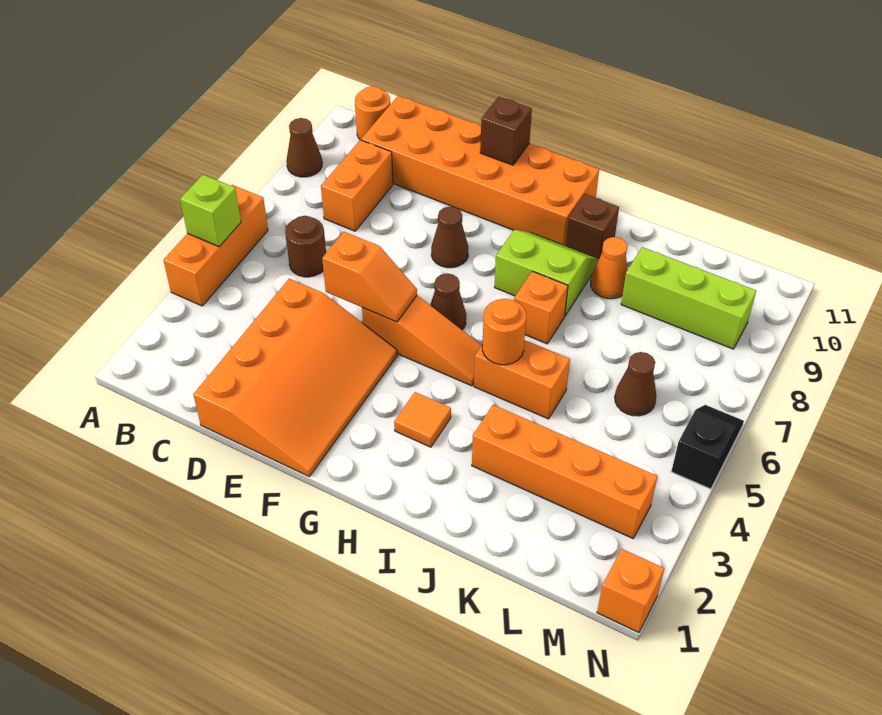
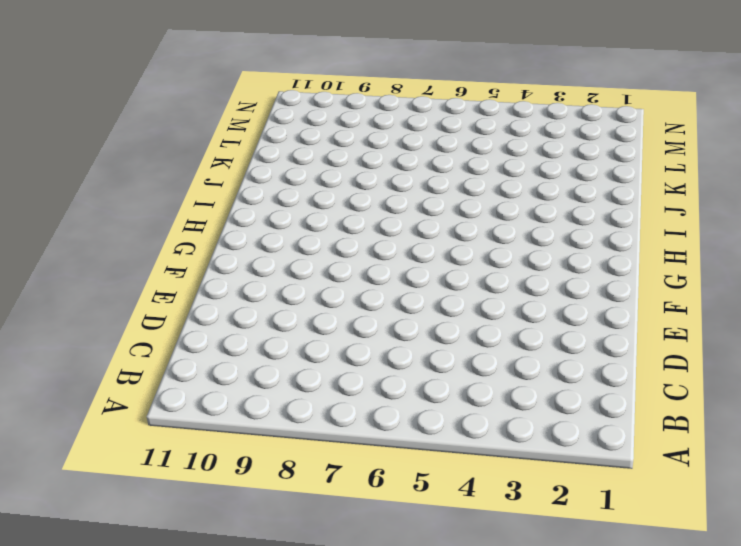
none -> orange 1x3 brick [163,185,268,306]
none -> brown 1x1 cone [286,118,322,177]
none -> orange 1x1 round brick [355,86,390,140]

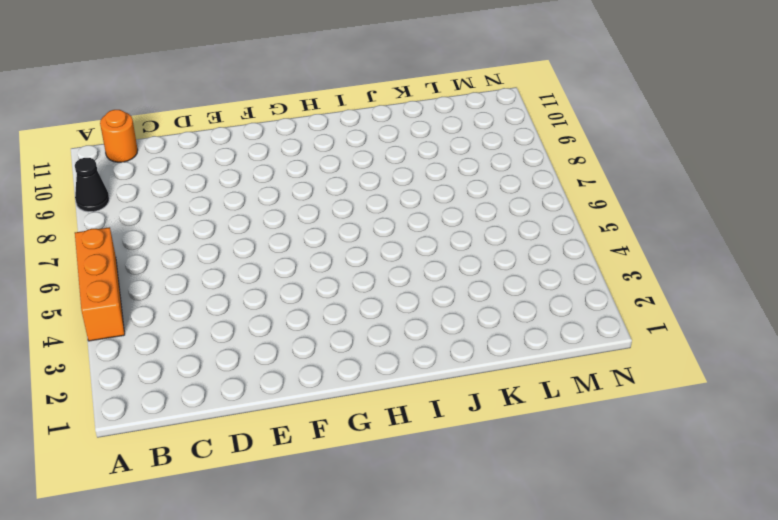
black 1x1 cone [75,158,109,212] -> brown 1x1 cone [286,118,322,177]
none -> brown 1x1 round brick [285,216,326,277]
none -> orange 1x2 brick [321,140,393,231]
none -> orange 2x6 brick [361,96,599,246]

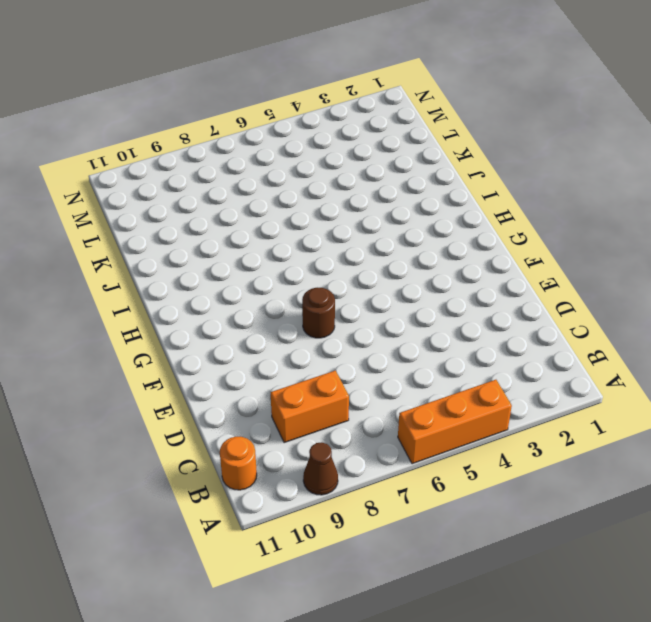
brown 1x1 round brick [302,288,335,338] -> brown 1x1 round brick moved to [285,216,326,277]
none -> orange 2x6 brick [361,96,599,246]
none -> orange 3x4 slope [193,279,397,476]
none -> orange 1x3 slope [362,296,482,386]

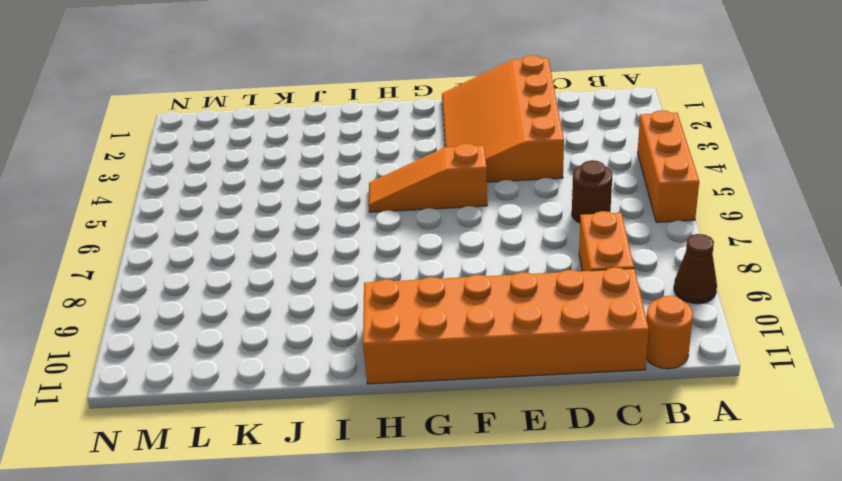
none -> brown 1x1 cone [431,207,468,268]
none -> brown 1x1 cone [430,273,466,330]
none -> orange 1x1 tile [394,392,451,447]

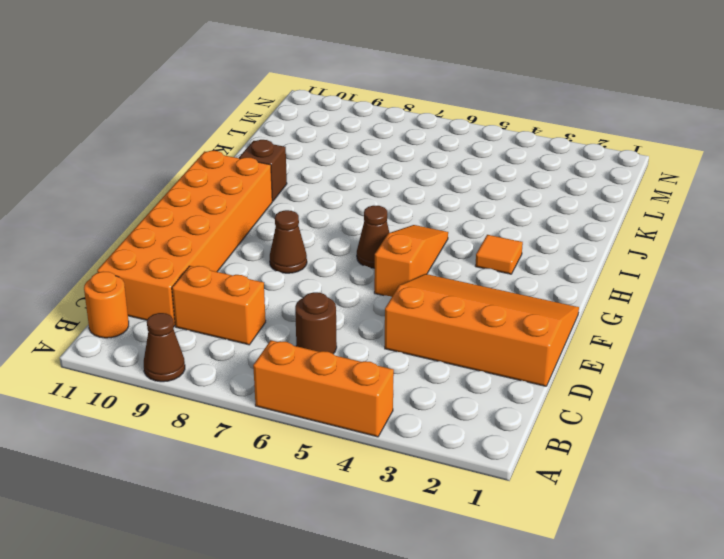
none -> lime 2x2 slope [495,230,599,316]
none -> orange 1x2 brick [474,340,570,419]
none -> orange 1x1 brick [514,271,568,344]

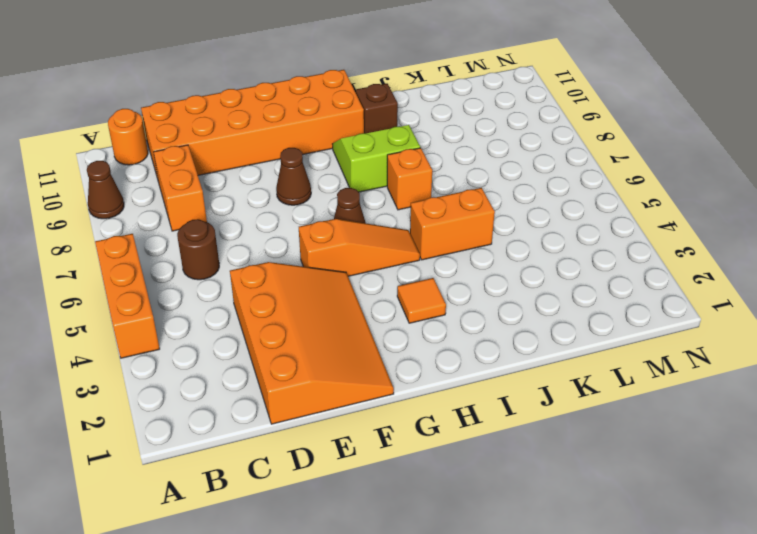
none -> orange 1x4 brick [472,405,657,538]
none -> orange 1x1 cone [591,237,628,299]
none -> lime 1x3 brick [621,247,756,349]

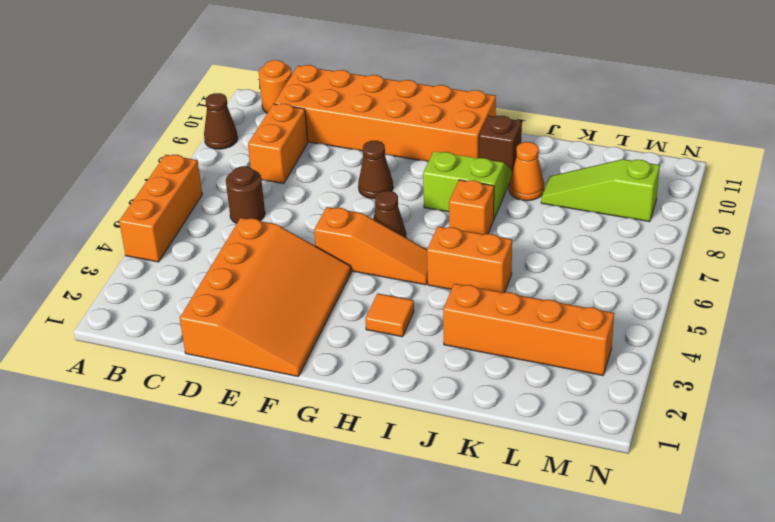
lime 1x3 slope [541,159,660,222] -> lime 1x3 brick [621,247,756,349]
none -> brown 1x1 cone [615,352,656,416]
none -> orange 1x1 brick [597,549,664,633]
none -> black 1x2 slope [671,405,744,489]

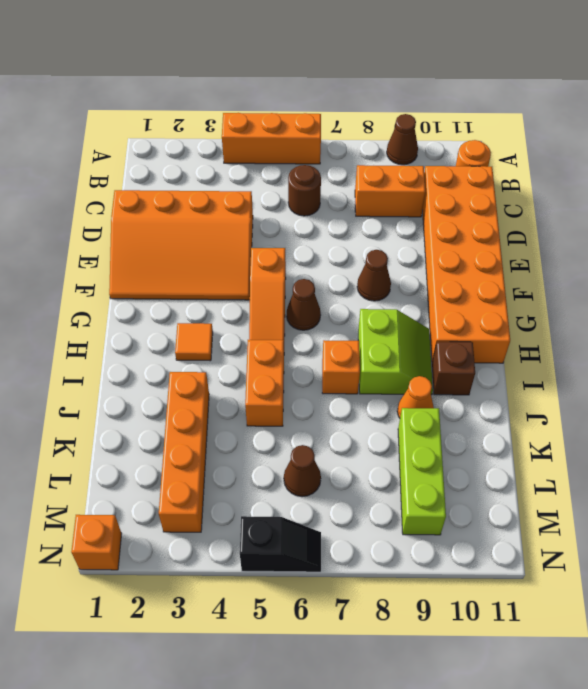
none -> lime 1x1 brick [180,175,241,247]
none -> orange 1x2 slope [322,232,417,322]
none -> brown 1x1 brick [480,97,532,165]

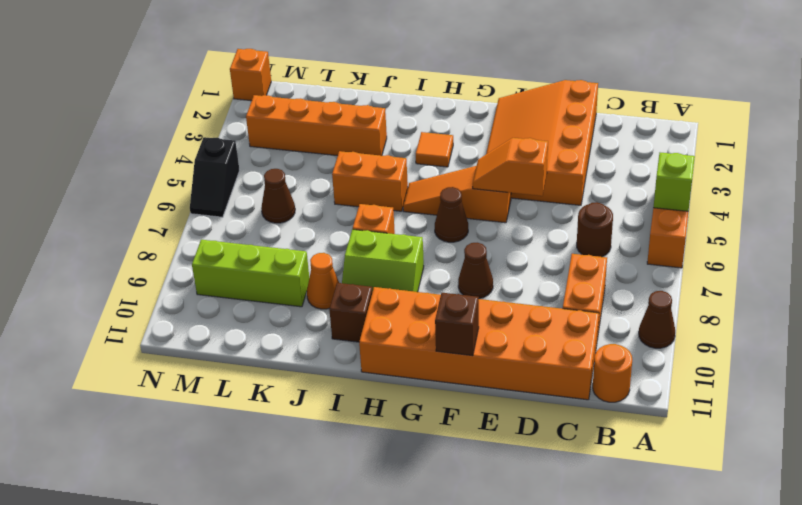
none -> orange 1x1 round brick [482,299,526,365]

